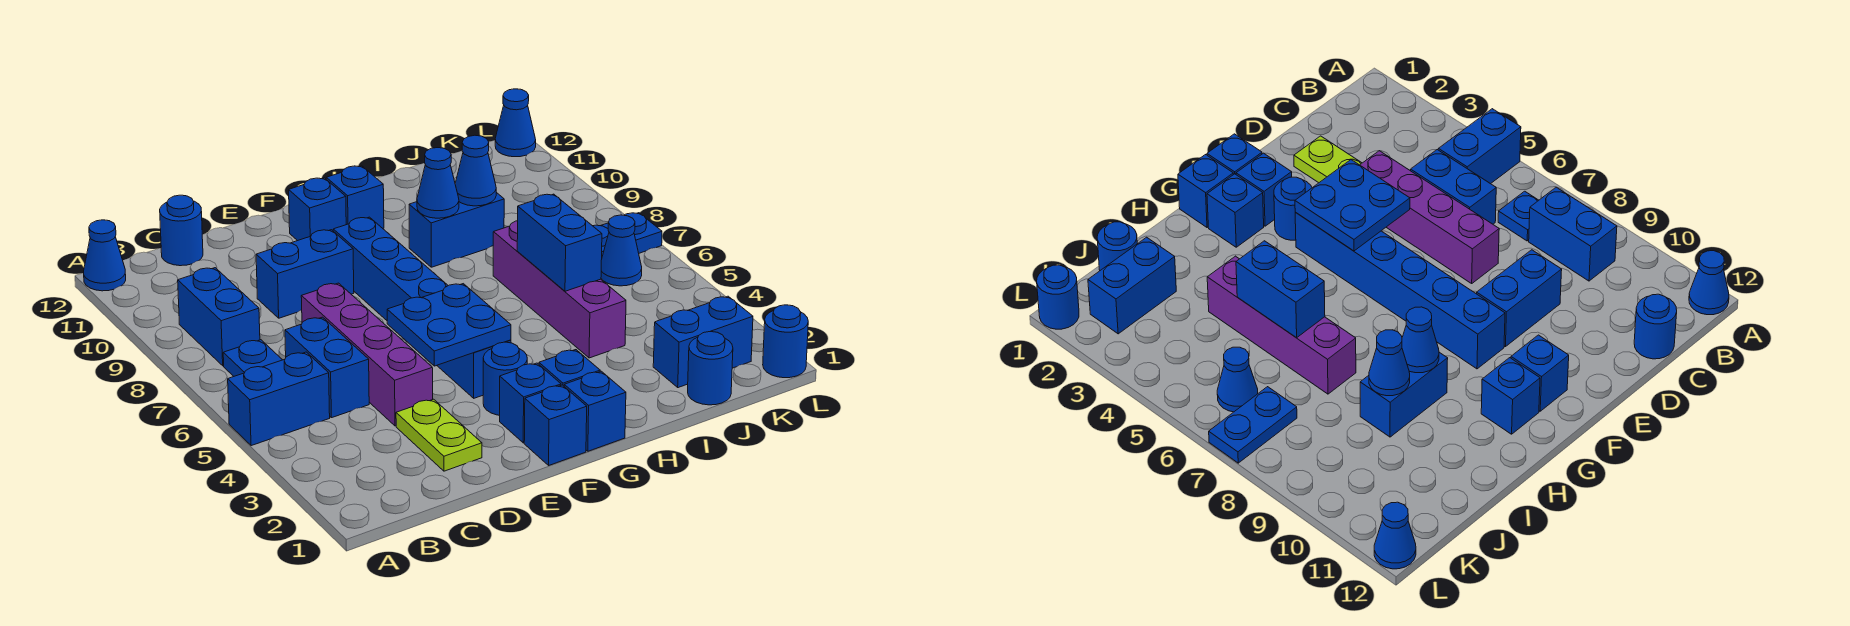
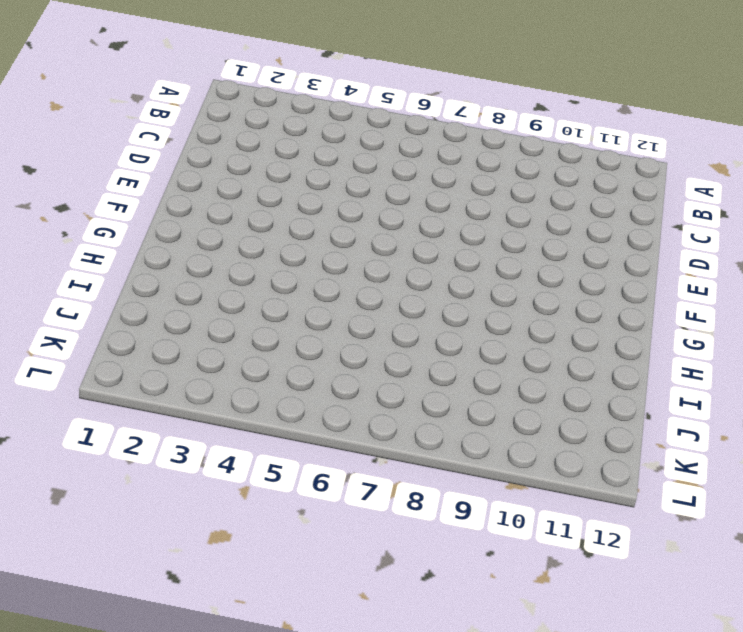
none -> blue 1x2 brick [228,352,330,446]
none -> blue 1x1 cone [84,220,126,291]
none -> blue 1x1 plate [223,340,282,376]

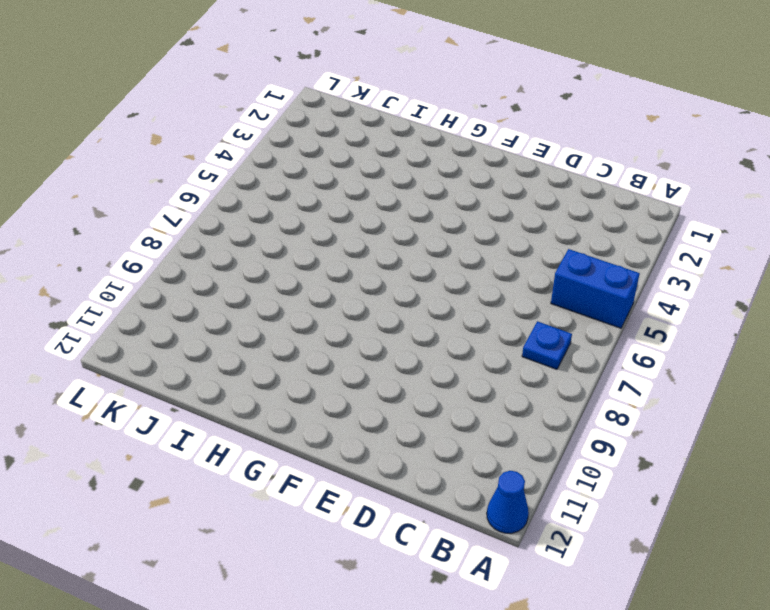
none -> blue 1x2 brick [178,268,260,366]
none -> blue 1x2 brick [285,317,369,418]
none -> blue 1x1 round brick [160,195,203,266]

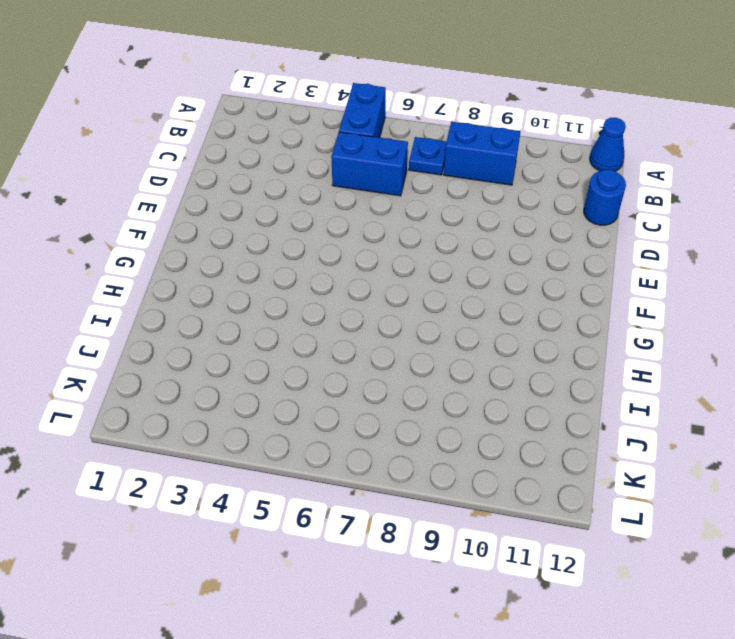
none -> lime 1x2 plate [396,399,482,471]
none -> purple 1x4 brick [301,283,433,426]
none -> blue 1x2 brick [256,230,354,318]

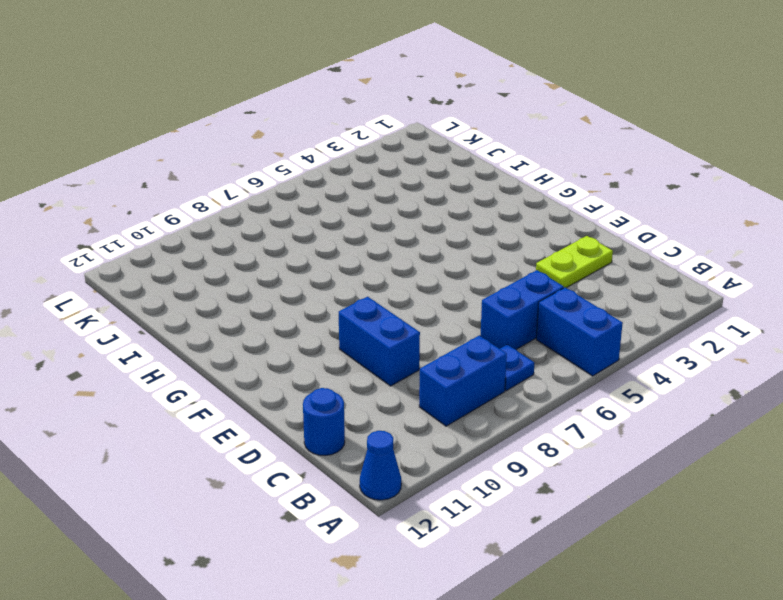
none -> purple 1x4 brick [301,283,433,426]
none -> blue 1x1 brick [524,385,587,465]
none -> blue 1x1 brick [500,363,561,443]

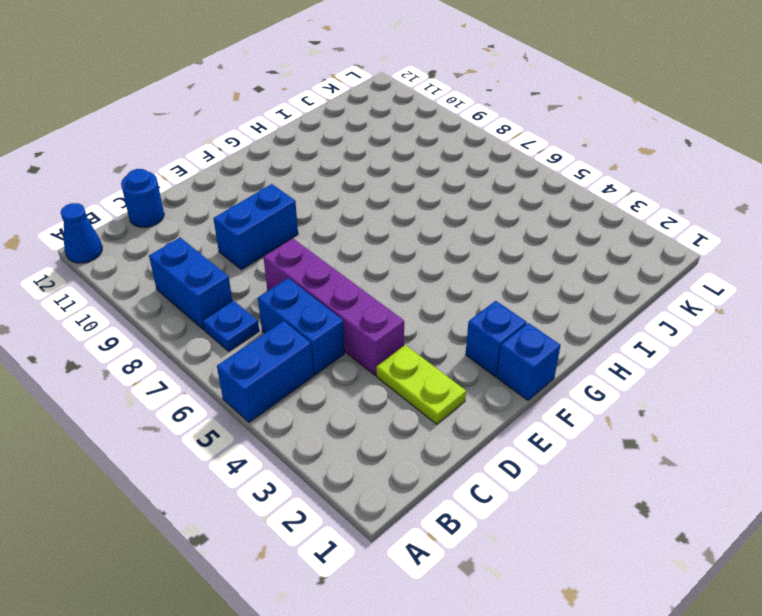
none -> blue 1x1 round brick [483,342,527,415]
none -> blue 1x6 brick [333,217,511,398]
none -> blue 1x1 brick [289,178,346,241]

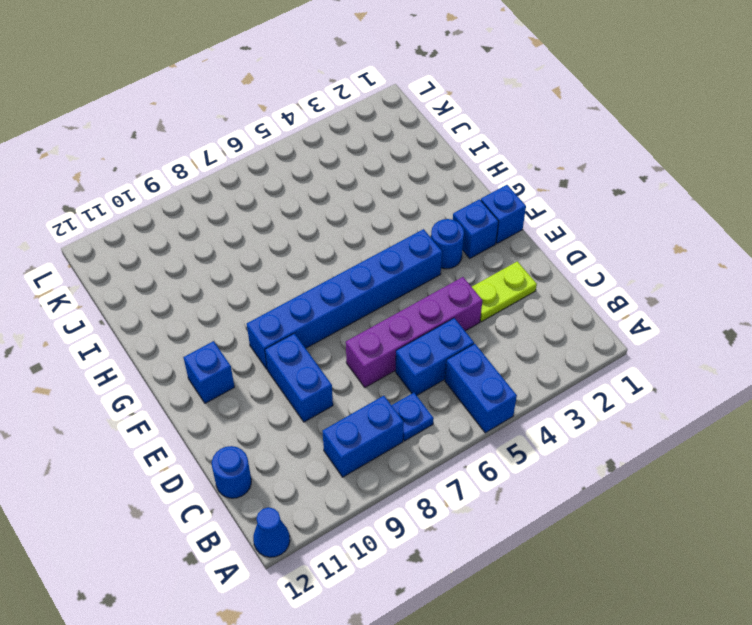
none -> blue 1x1 brick [564,371,626,451]
none -> blue 1x1 brick [539,350,600,386]
none -> blue 1x1 brick [326,166,384,228]

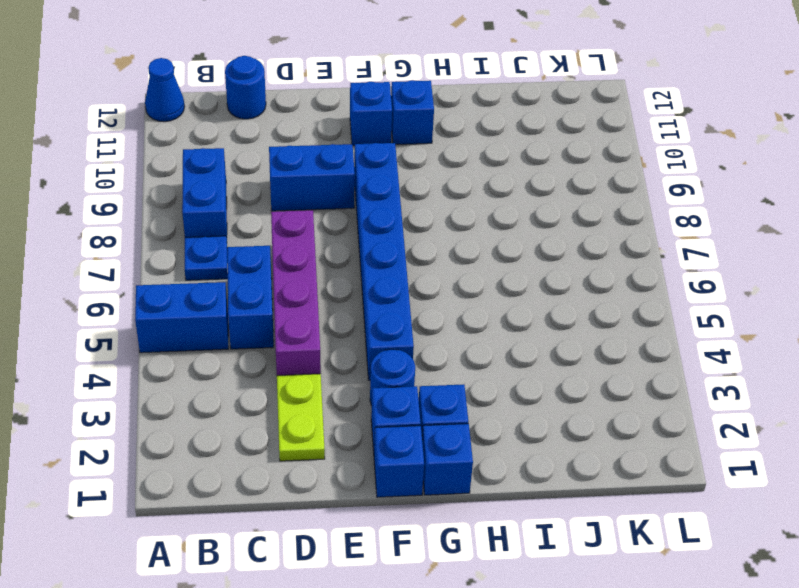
none -> blue 1x2 brick [409,192,504,267]
none -> purple 1x4 brick [493,221,626,358]
none -> blue 1x1 round brick [688,331,733,405]

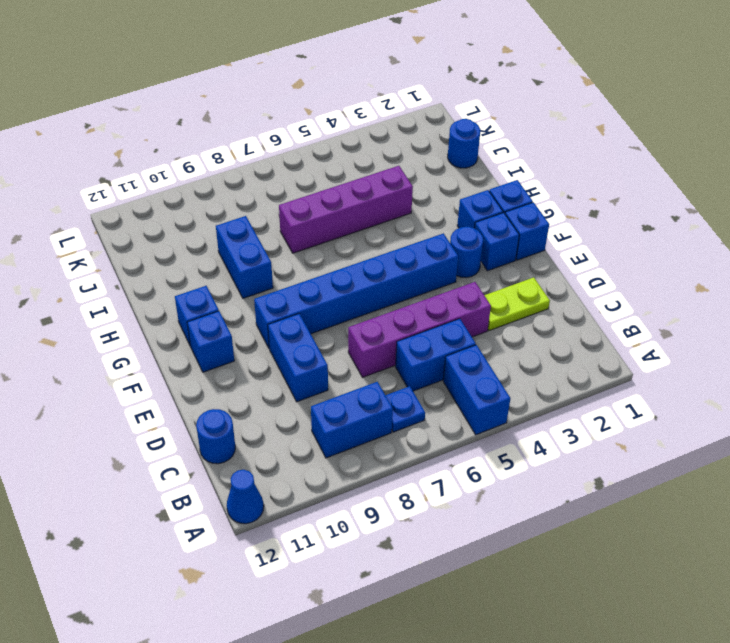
none -> blue 1x2 brick [653,296,753,388]
none -> blue 1x1 cone [601,215,642,286]
none -> blue 1x2 plate [593,213,662,256]

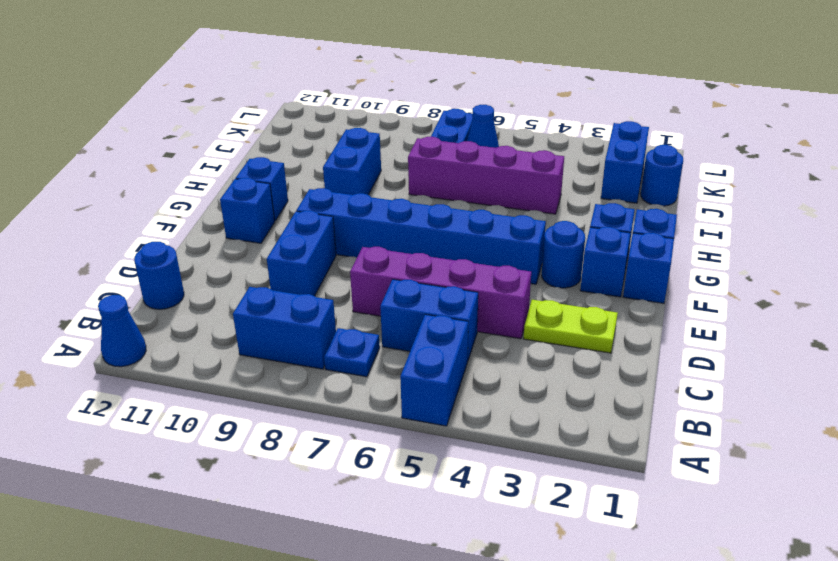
none -> blue 1x1 round brick [763,305,808,378]
none -> blue 1x1 cone [495,89,536,157]
none -> blue 2x2 plate [387,284,511,366]

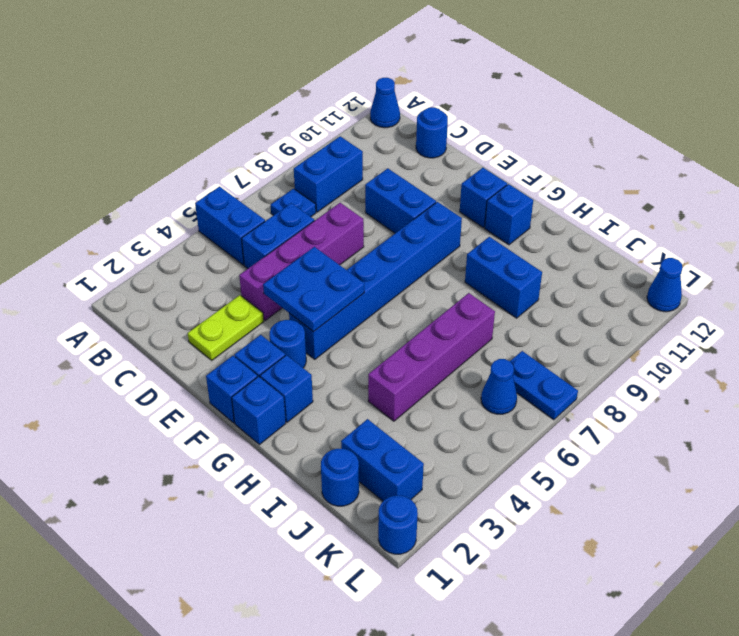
none -> blue 1x1 cone [417,148,459,218]
none -> blue 1x2 brick [517,194,602,291]
none -> blue 1x1 cone [455,135,496,206]

